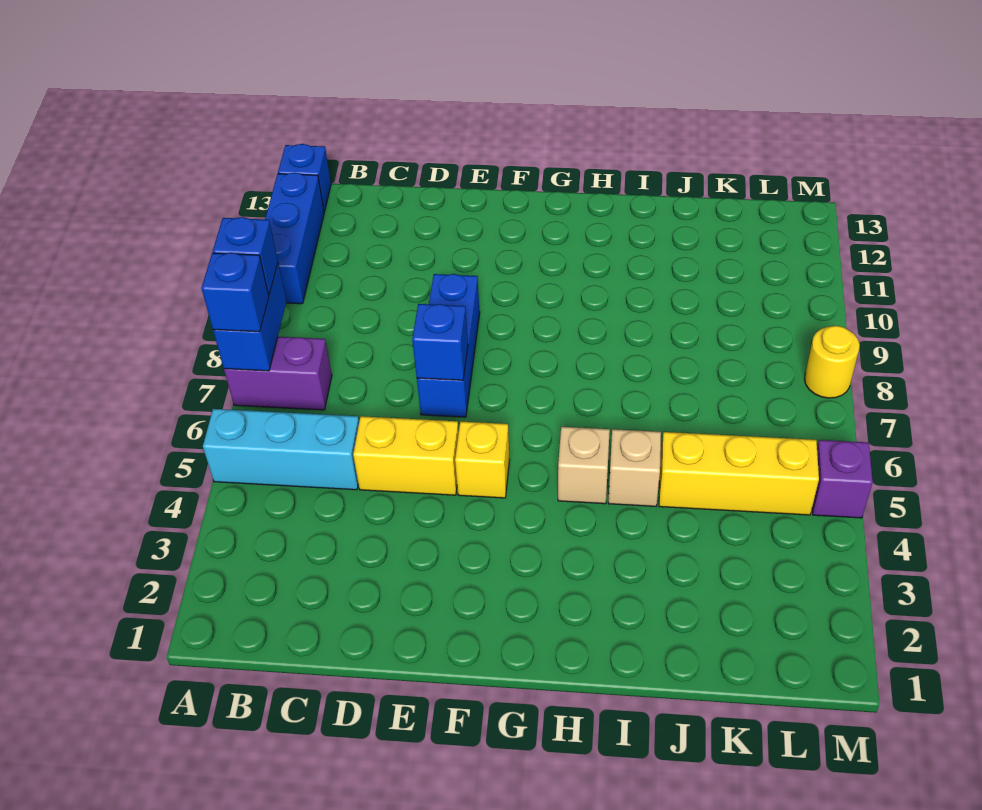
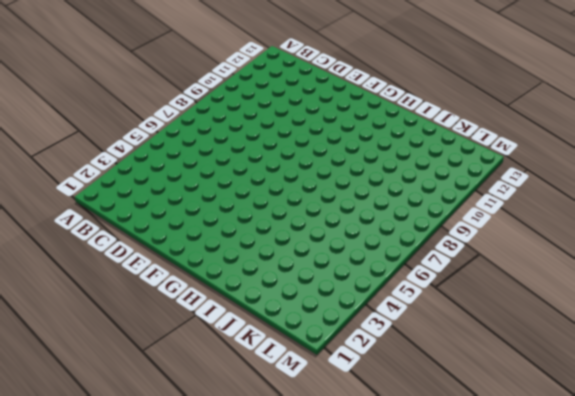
none -> cyan 1x3 brick [203,409,359,490]
none -> purple 1x2 brick [224,337,332,410]
none -> blue 1x3 brick [265,173,324,304]

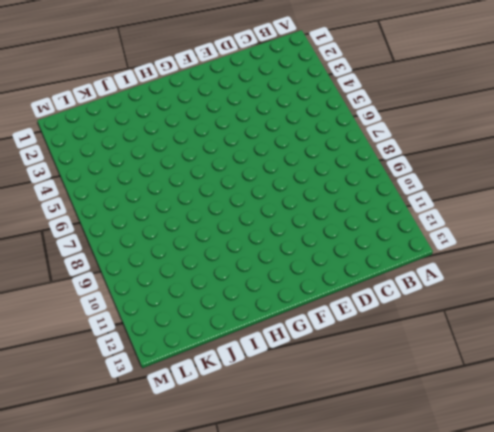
none -> cyan 1x3 brick [203,409,359,490]
none -> purple 1x2 brick [224,337,332,410]
none -> blue 1x3 brick [265,173,324,304]

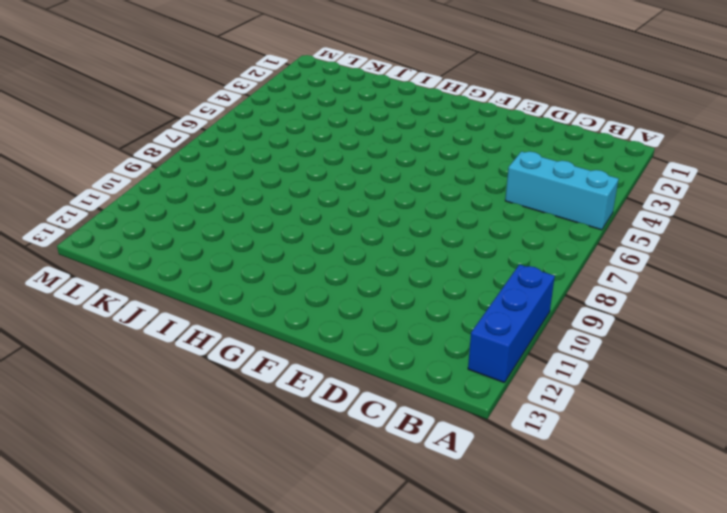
none -> purple 1x2 brick [224,337,332,410]
none -> blue 1x1 brick [278,144,331,211]
none -> yellow 1x2 brick [353,416,459,495]

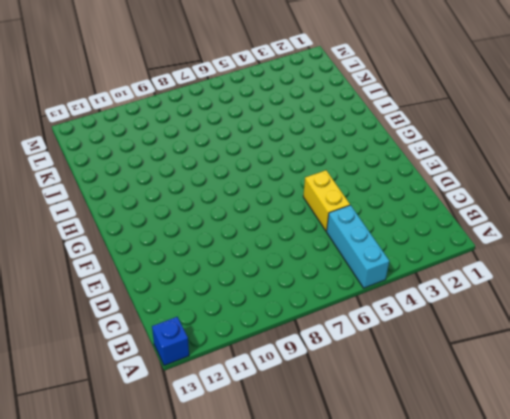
none -> purple 1x2 brick [224,337,332,410]
none -> blue 1x3 brick [265,173,324,304]
none -> blue 1x3 brick [417,274,480,417]

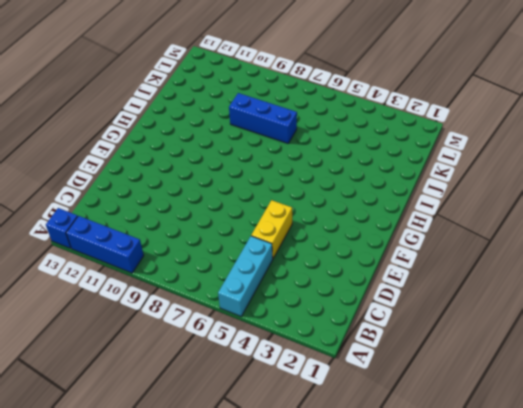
blue 1x3 brick [229,93,297,143] -> blue 1x3 brick moved to [417,274,480,417]
none -> purple 1x2 brick [224,337,332,410]
none -> yellow 1x1 brick [455,421,510,498]
none -> tan 1x1 brick [558,427,610,504]

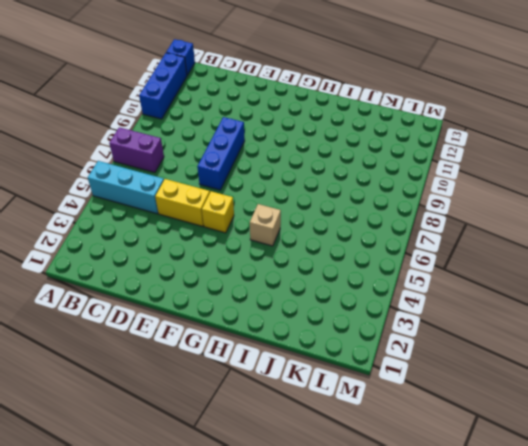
none -> tan 1x1 brick [608,429,661,506]
none -> yellow 1x3 brick [659,432,819,515]
none -> purple 1x1 brick [812,440,873,518]

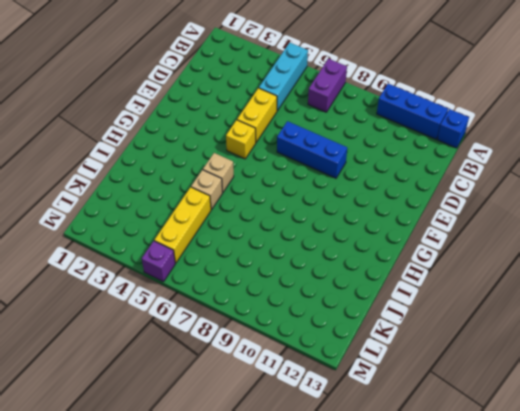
none -> yellow 1x1 round brick [805,326,860,398]
none -> blue 1x2 brick [213,264,286,371]
none -> blue 1x1 brick [412,304,468,380]

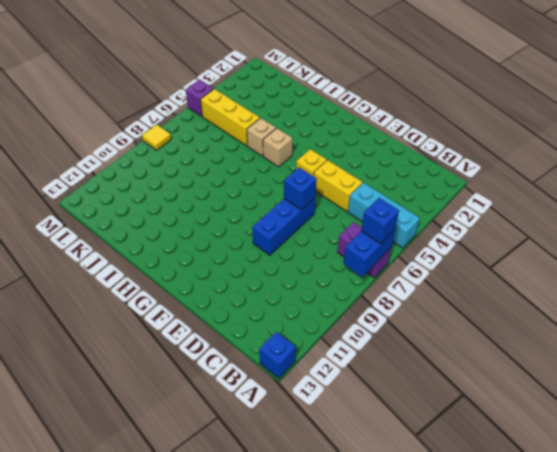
yellow 1x1 tile [142,125,171,150] -> yellow 1x1 round brick [805,326,860,398]
none -> blue 1x3 brick [265,173,324,304]
none -> blue 1x1 brick [213,217,278,295]

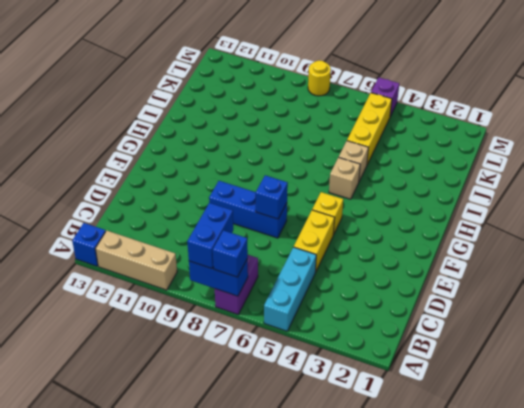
blue 1x2 brick [187,203,233,269] -> blue 1x1 brick [213,217,278,295]
tan 1x3 brick [95,231,177,290] -> blue 1x3 brick [265,173,324,304]

